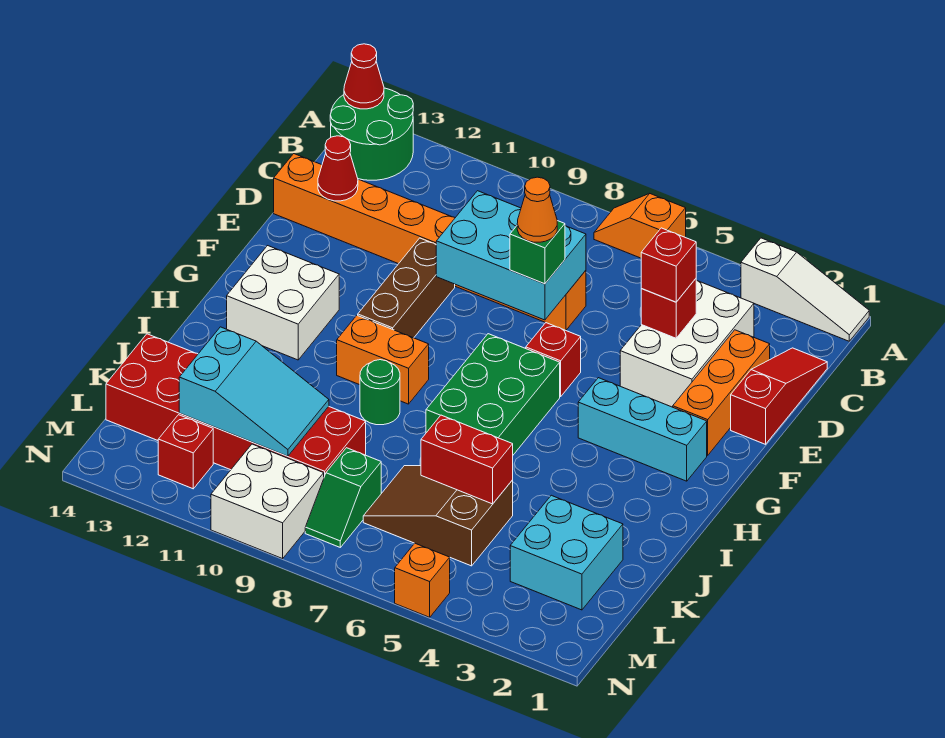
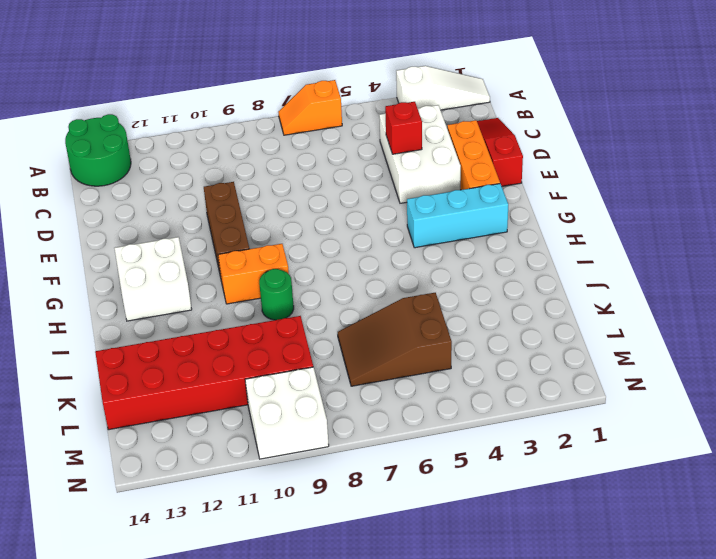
none -> orange 1x8 brick [274,154,586,330]
none -> red 1x1 brick [526,323,581,397]
none -> green 2x3 brick [426,334,560,455]
none -> cyan 2x2 brick [510,495,623,610]

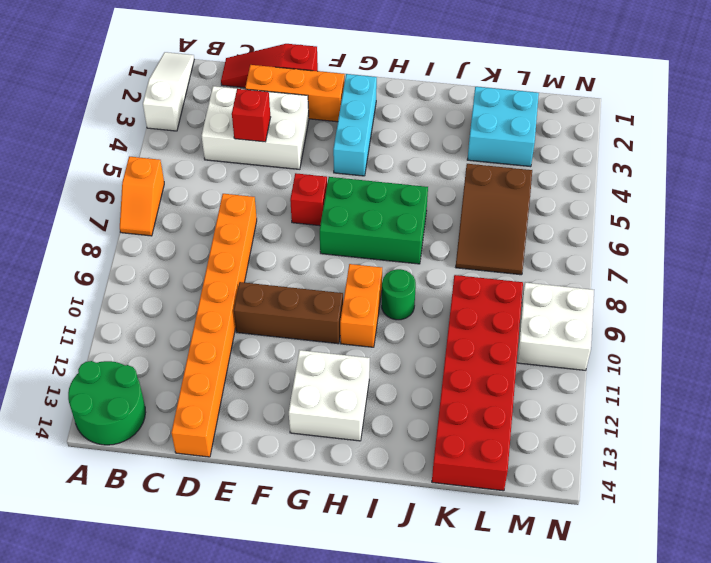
none -> green 1x2 slope [305,448,381,547]
none -> red 1x1 brick [158,415,213,489]
none -> orange 1x1 brick [395,543,450,617]
none -> red 1x1 cone [344,44,384,109]

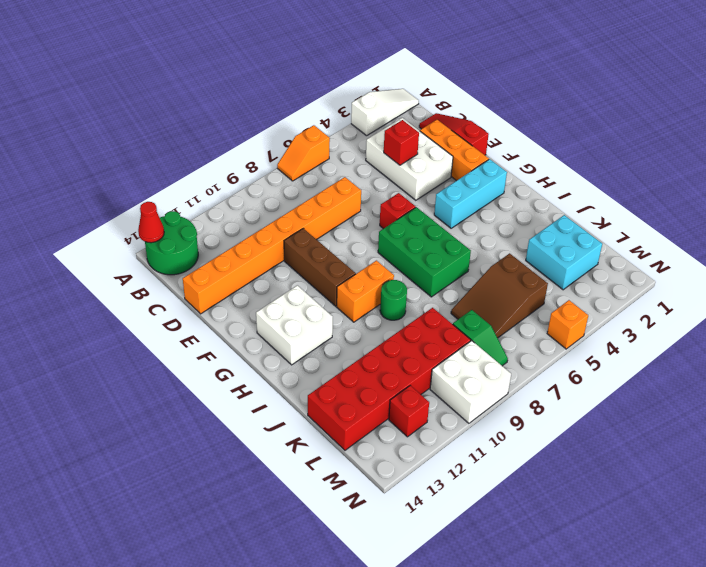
none -> cyan 2x3 brick [436,191,586,320]
none -> red 1x1 cone [318,136,358,201]
none -> red 1x2 brick [421,415,513,504]
none -> cyan 2x3 slope [179,327,329,456]

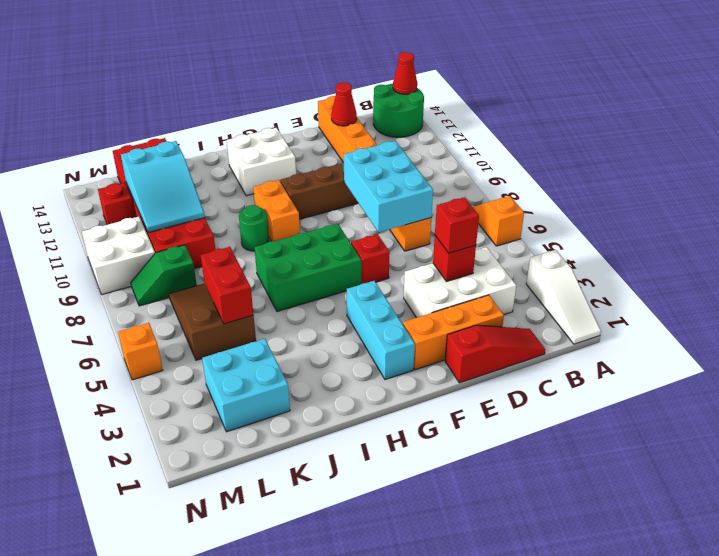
none -> green 1x1 brick [510,221,565,284]
none -> orange 1x1 cone [517,177,557,242]

